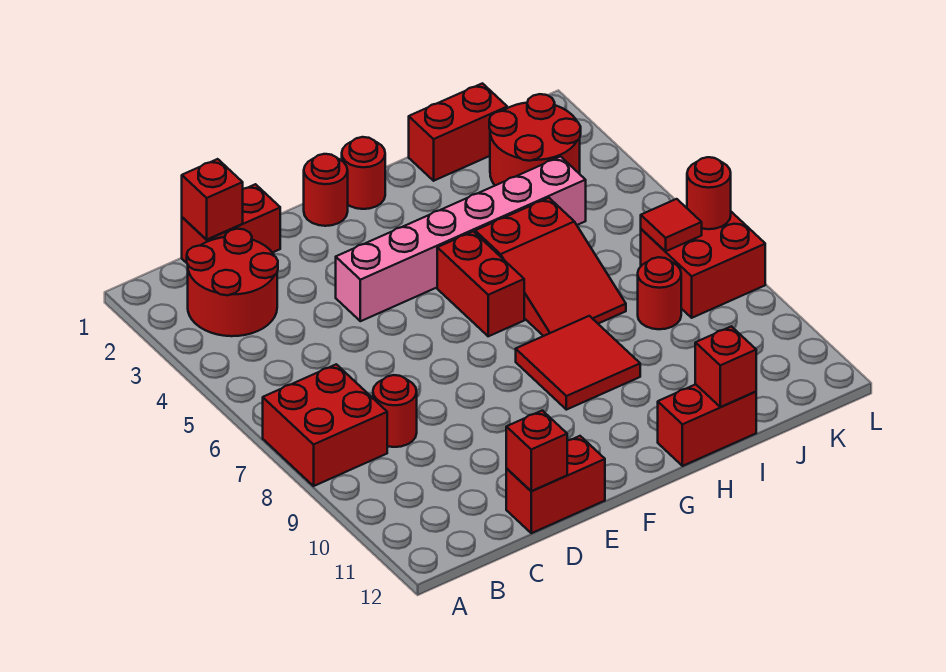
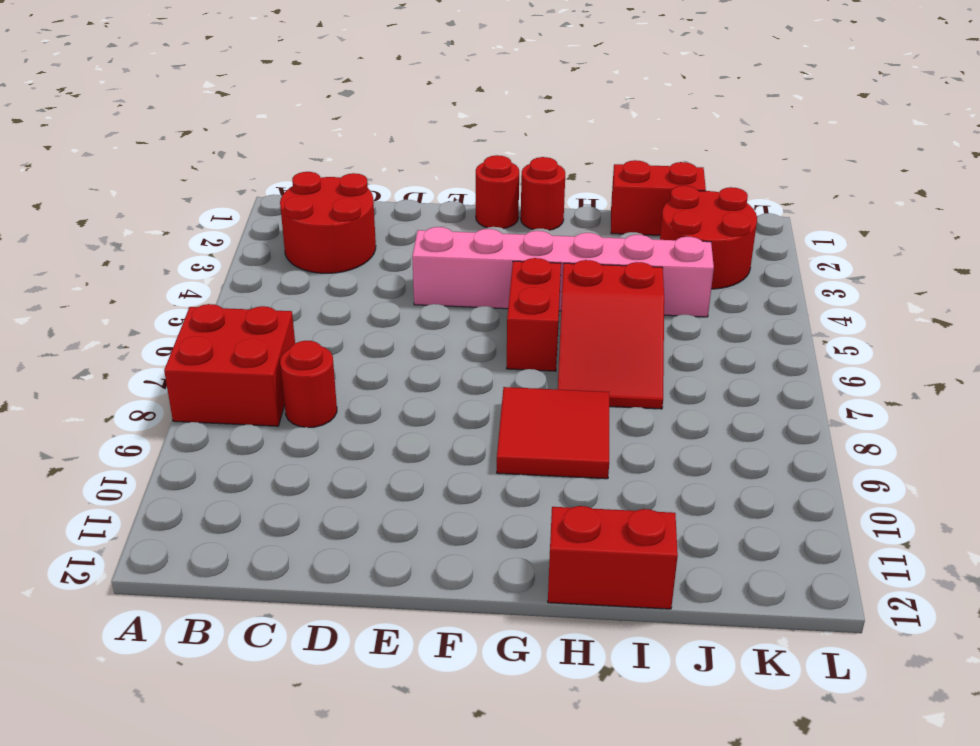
none -> red 1x2 brick [182,184,280,263]
none -> red 1x2 brick [506,436,605,533]
none -> red 1x1 round brick [638,257,681,329]

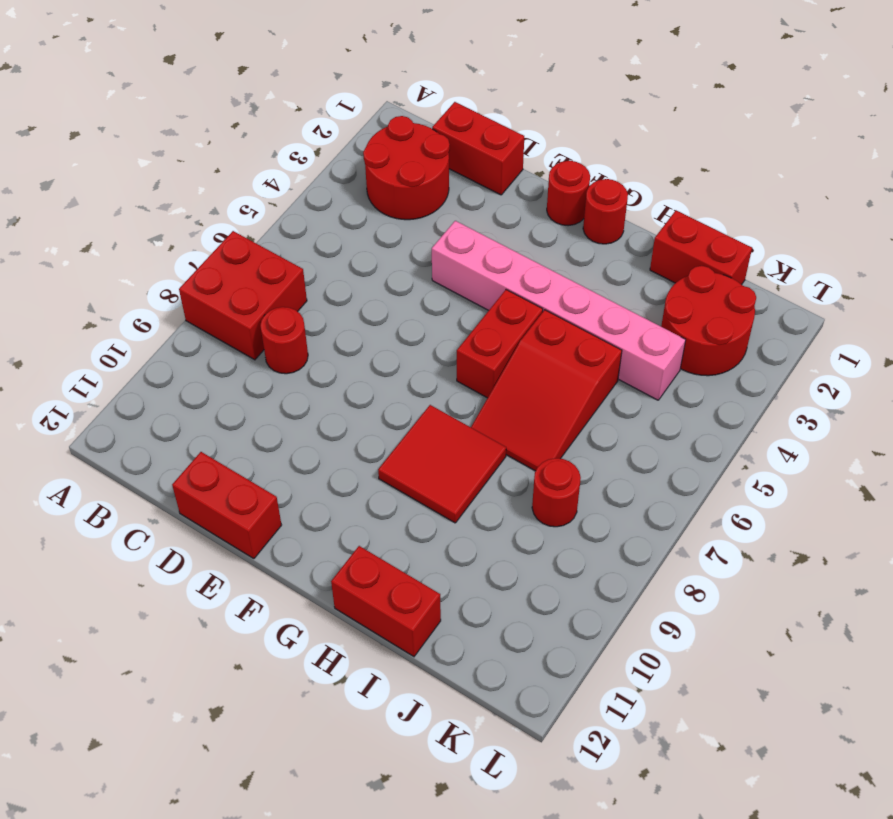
none -> red 2x2 brick [641,212,765,318]
none -> red 1x1 brick [182,159,243,240]
none -> red 1x1 brick [506,411,567,491]

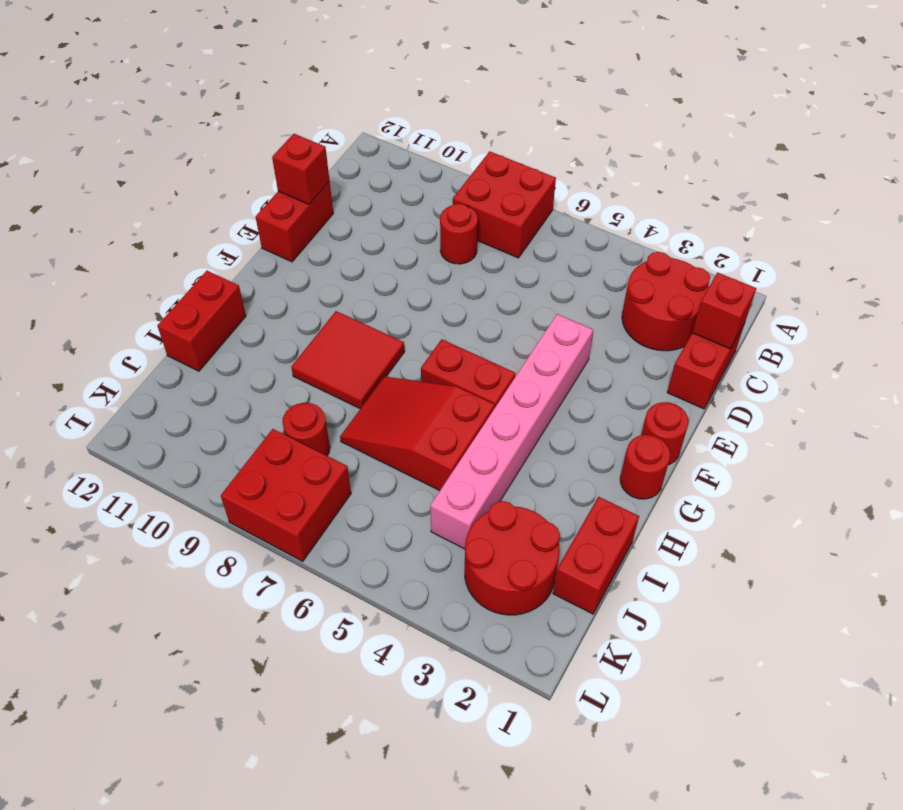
none -> red 1x1 brick [695,326,756,407]
none -> red 1x1 tile [641,199,702,251]
none -> red 1x1 round brick [687,157,731,229]

